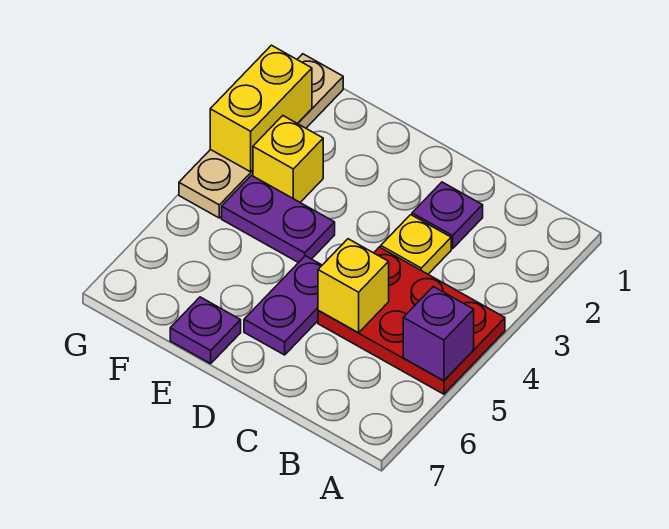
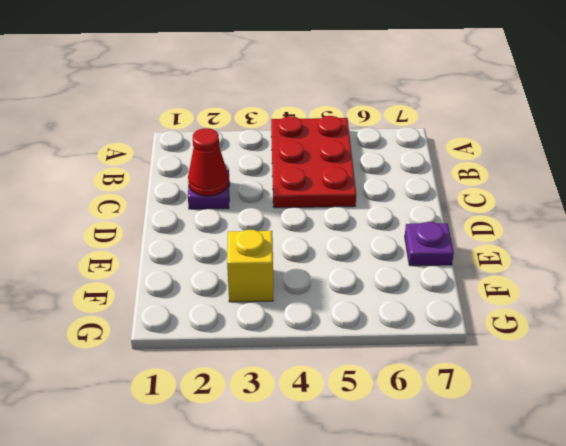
red 1x1 cone [188,128,229,196] -> none
none -> yellow 1x1 plate [381,215,451,274]
none -> purple 1x2 plate [244,256,322,355]

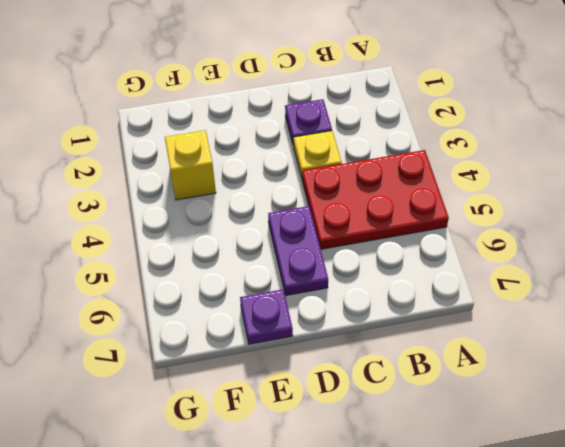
none -> purple 1x2 plate [222,175,335,263]
none -> tan 1x4 plate [179,54,343,218]

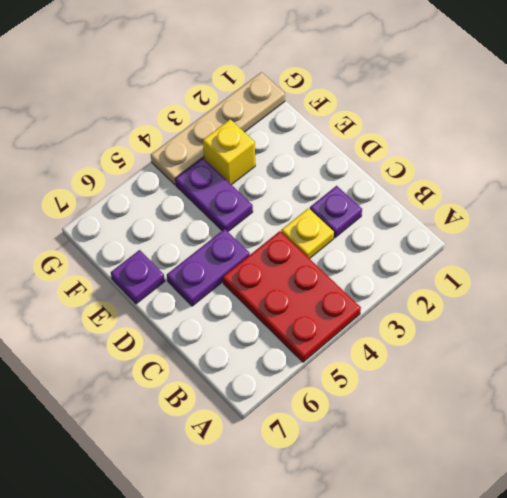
none -> purple 1x1 brick [403,287,474,381]
none -> yellow 1x1 brick [318,239,389,333]

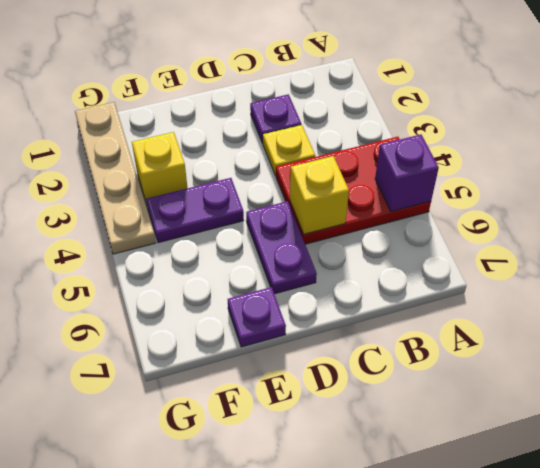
none -> yellow 1x2 brick [210,45,312,172]

